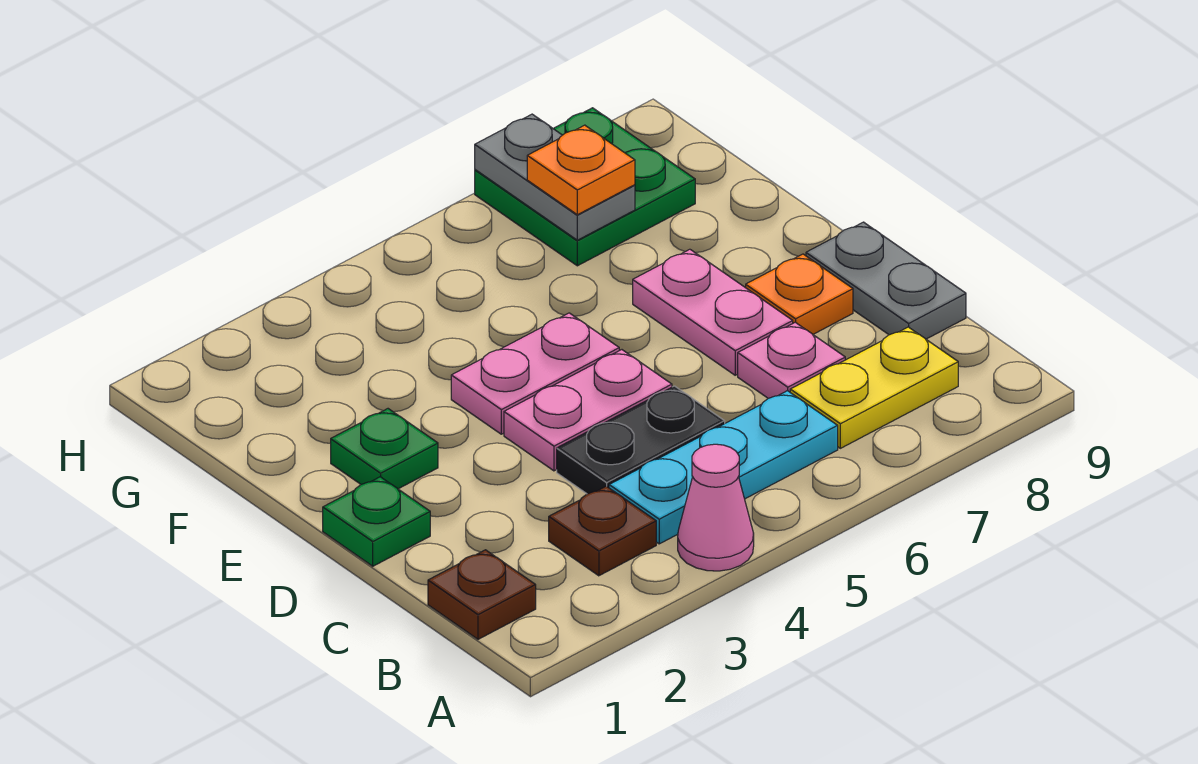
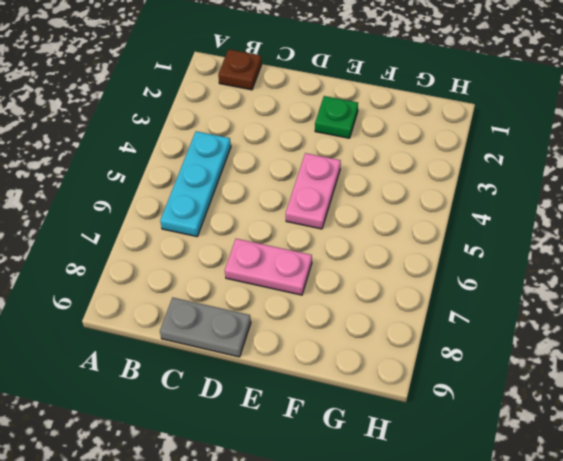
none -> pink 1x1 cone [678,444,754,571]
none -> brown 1x1 plate [549,486,656,576]
none -> yellow 1x2 plate [790,327,958,448]

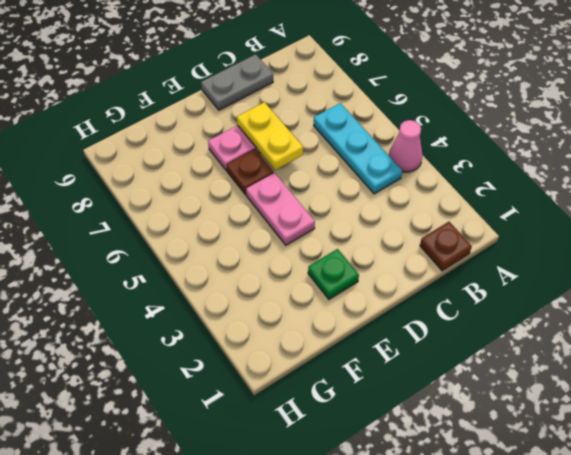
yellow 1x2 plate [237,102,303,170] -> yellow 1x2 plate moved to [790,327,958,448]
brown 1x1 plate [227,149,274,195] -> brown 1x1 plate moved to [549,486,656,576]
none -> black 1x2 plate [557,386,725,494]
none -> pink 1x1 plate [738,322,845,398]
none -> green 1x1 plate [323,477,430,566]

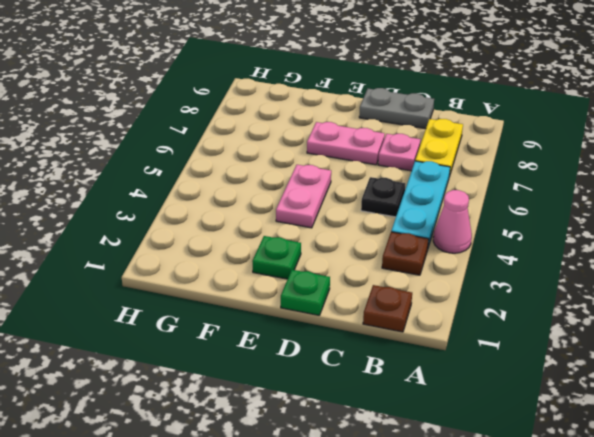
black 1x1 plate [361,177,405,217] -> black 1x2 plate [557,386,725,494]
none -> pink 1x2 plate [504,350,672,471]
none -> orange 1x1 plate [746,254,853,334]
none -> green 2x2 plate [475,108,695,266]

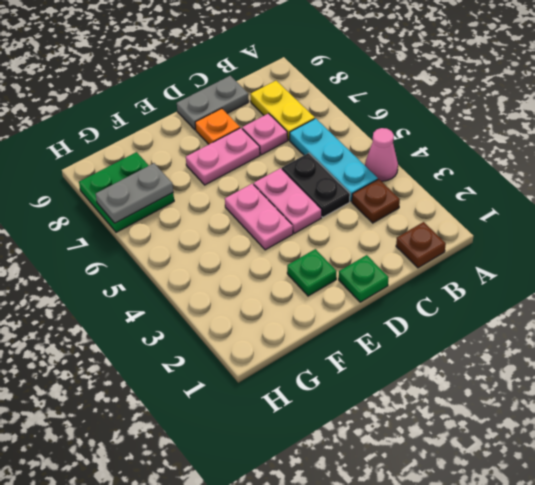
none -> orange 1x1 plate [527,125,635,215]

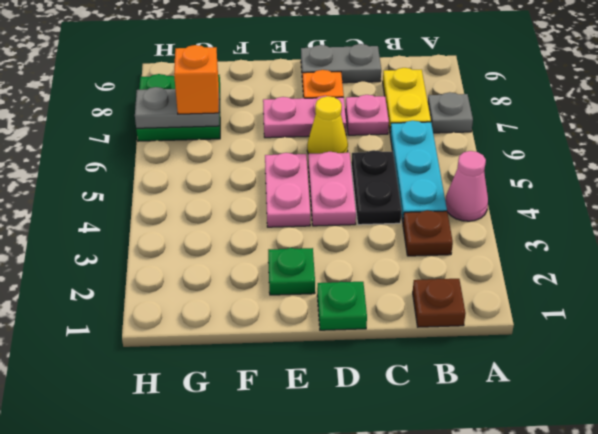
grey 1x1 plate [428,92,473,133] -> none
yellow 1x1 cone [307,96,348,154] -> none
orange 1x1 brick [174,45,219,114] -> orange 1x1 plate [527,125,635,215]

